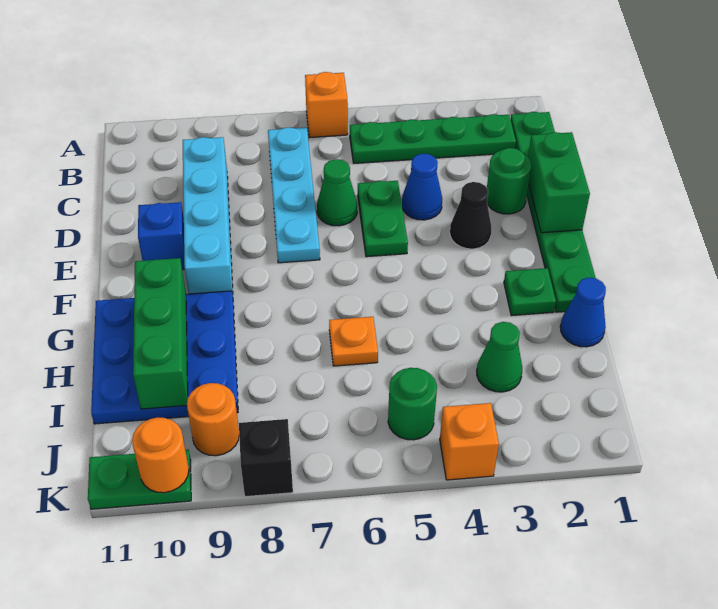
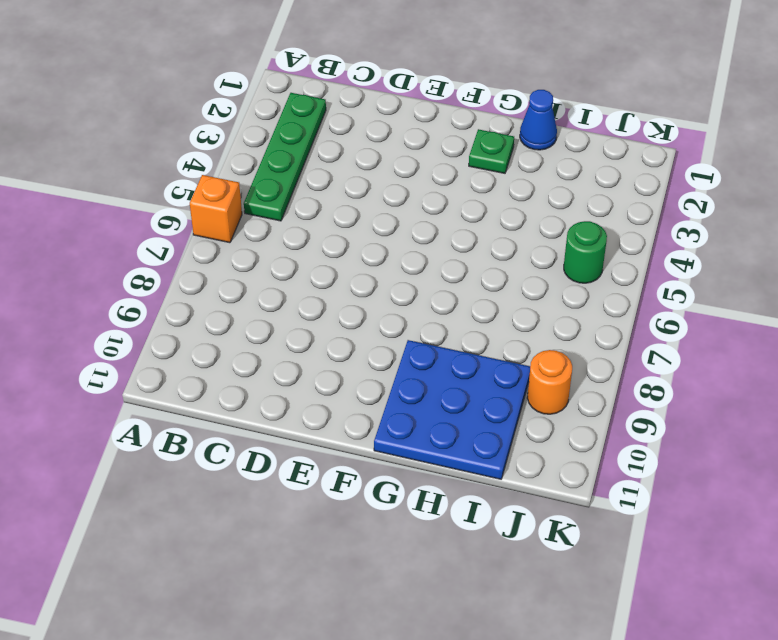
none -> green 1x6 plate [511,112,596,312]
none -> cyan 1x4 plate [268,127,320,263]
none -> cyan 1x4 brick [183,137,233,295]

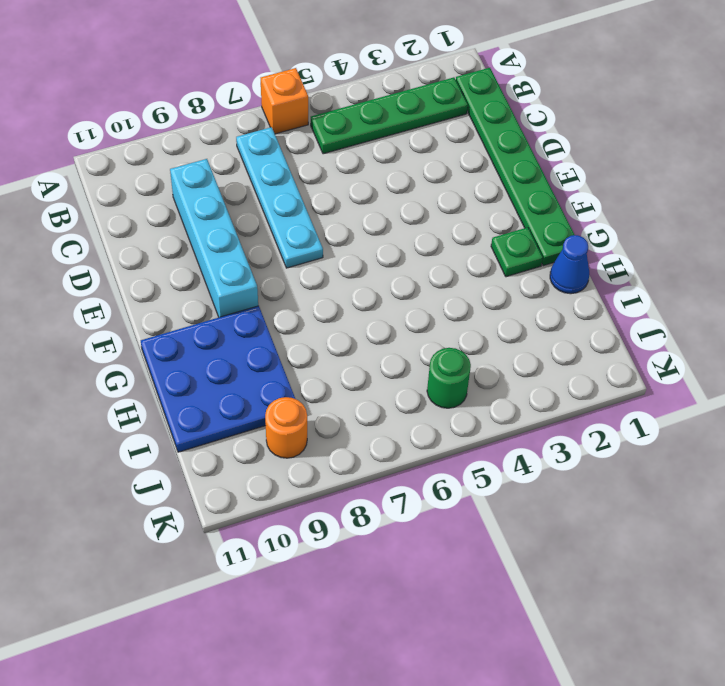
none -> green 1x1 round brick [487,148,531,214]
none -> blue 1x1 cone [402,154,442,220]
none -> green 1x2 plate [358,181,408,257]

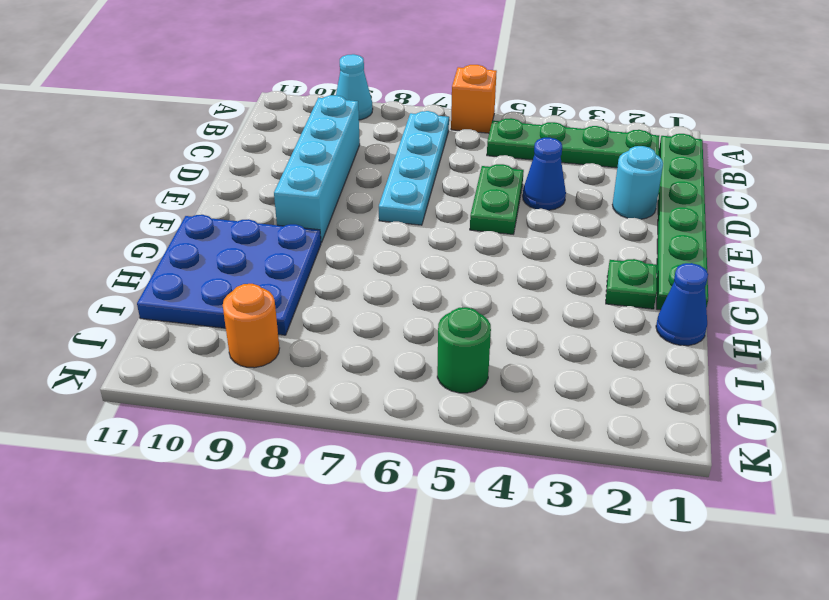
cyan 1x1 cone [336,54,373,120] -> none
cyan 1x1 round brick [612,146,663,219] -> green 1x1 round brick [487,148,531,214]
none -> green 1x1 cone [317,159,357,226]
none -> black 1x1 cone [450,182,491,249]
none -> blue 1x1 brick [138,202,185,270]

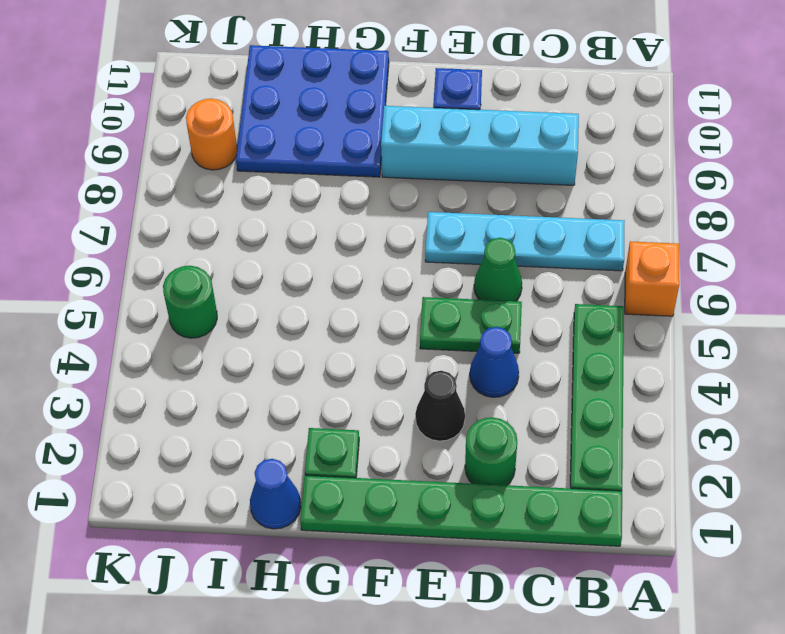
none -> orange 1x1 plate [329,317,378,366]
none -> green 1x1 cone [477,322,522,392]
none -> orange 1x1 brick [440,403,499,480]

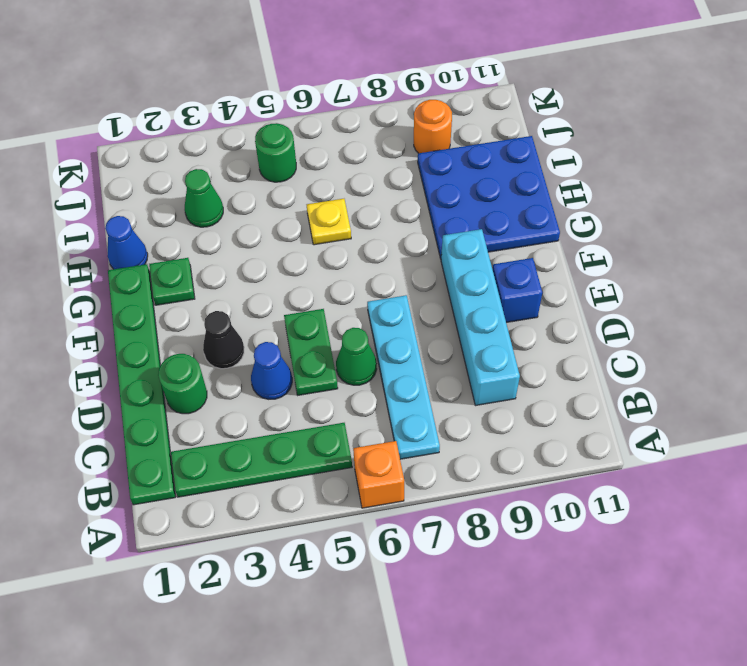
yellow 1x1 plate [307,199,351,245] -> orange 1x1 plate [329,317,378,366]
none -> orange 1x1 brick [440,403,499,480]
none -> black 1x1 brick [239,419,293,497]
none -> green 1x2 plate [88,449,191,509]

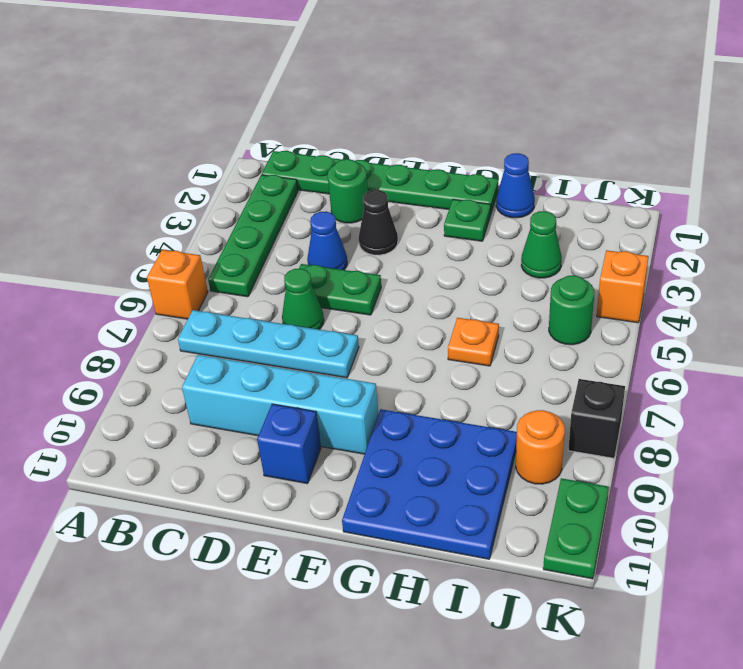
none -> green 1x2 brick [528,132,590,233]
none -> green 1x3 brick [133,258,188,409]
none -> orange 1x1 round brick [132,417,189,493]

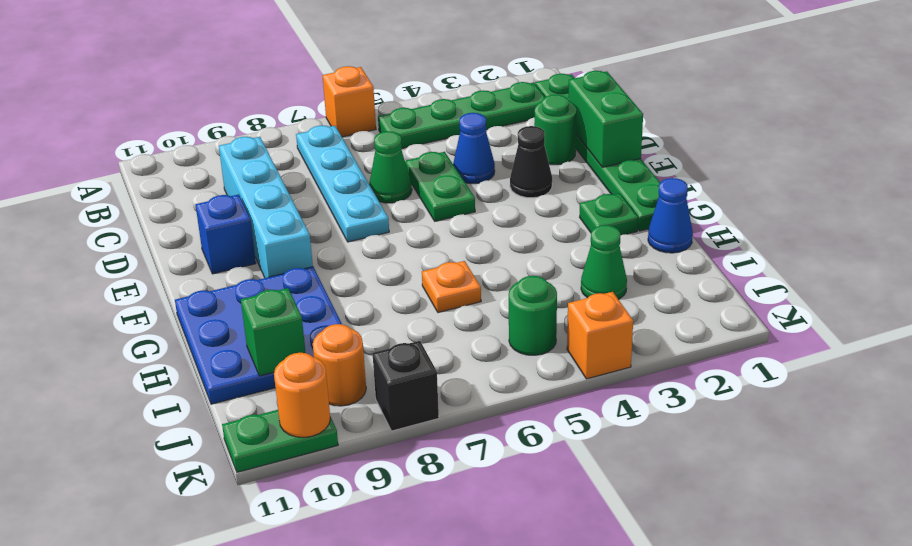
green 1x1 brick [241,288,306,376] -> green 1x3 brick [133,258,188,409]

